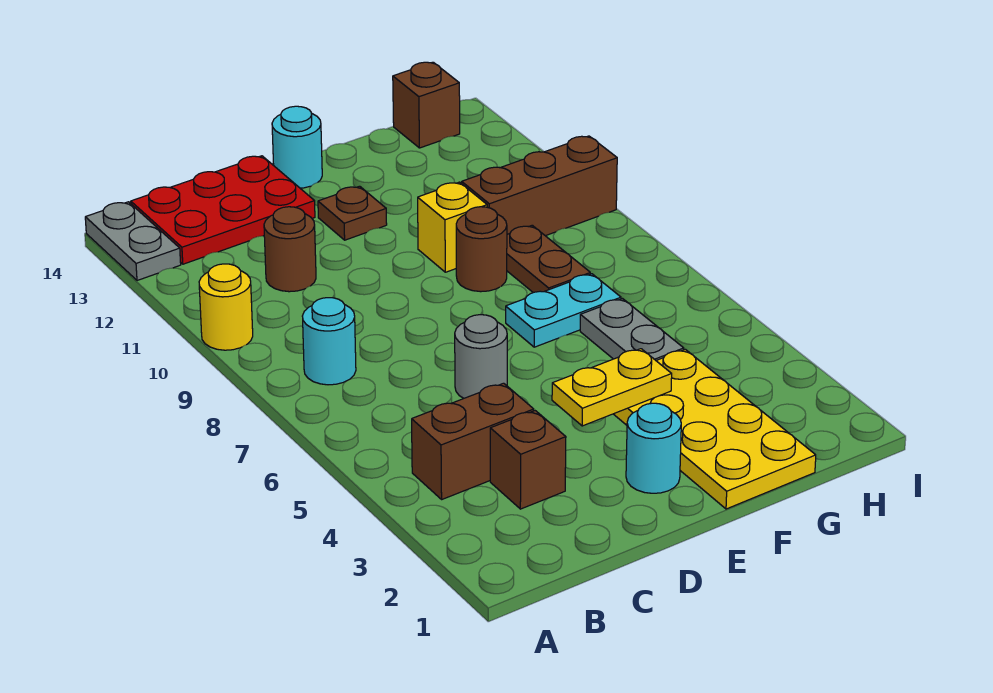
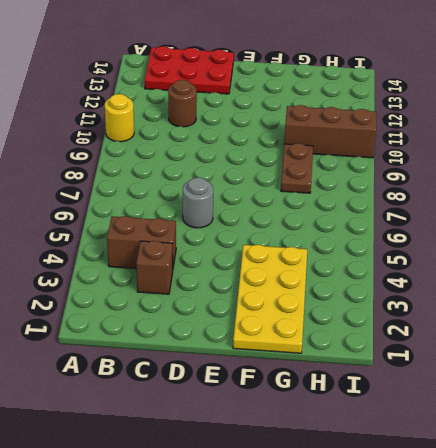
none -> grey 1x2 plate [85,202,181,281]
none -> cyan 1x1 round brick [303,298,356,385]
none -> cyan 1x1 round brick [626,403,681,493]

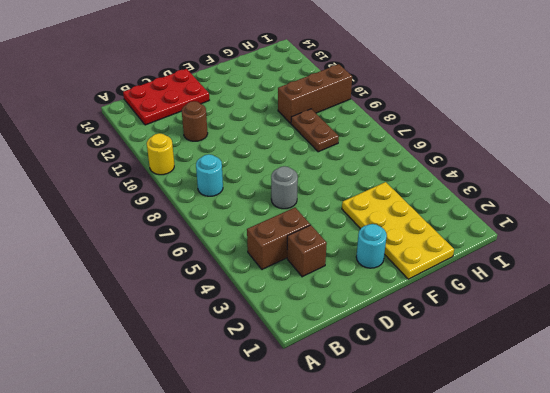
none -> grey 1x2 plate [85,202,181,281]
none -> brown 1x1 plate [318,186,387,240]
none -> cyan 1x1 round brick [272,106,322,188]

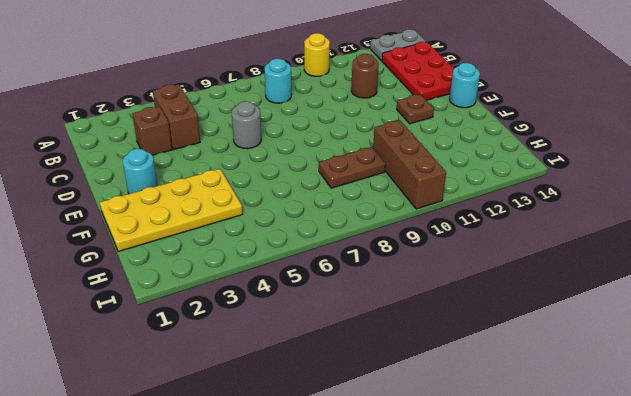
none -> cyan 1x2 plate [506,274,621,347]
none -> brown 1x1 round brick [456,207,507,292]
none -> yellow 1x1 brick [418,182,487,272]

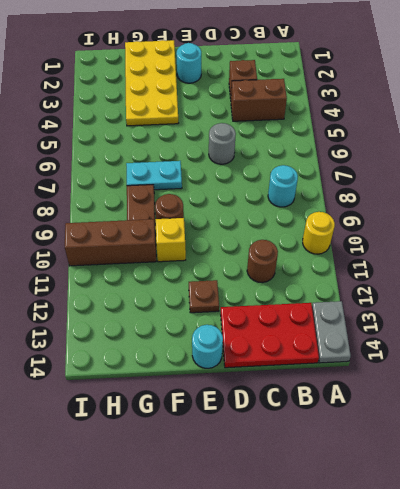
none -> grey 1x2 plate [580,299,684,360]
none -> brown 1x1 brick [393,62,460,148]
none -> yellow 1x2 plate [552,349,672,426]

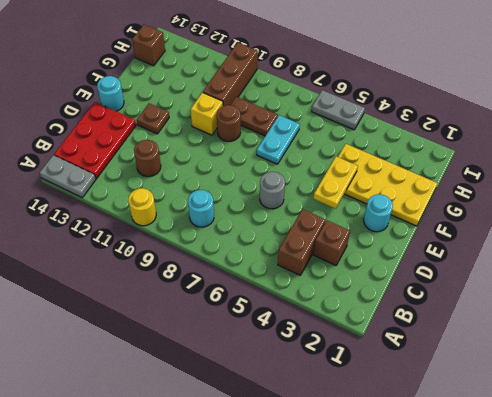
grey 1x2 plate [312,90,365,130] -> grey 1x2 plate moved to [580,299,684,360]

